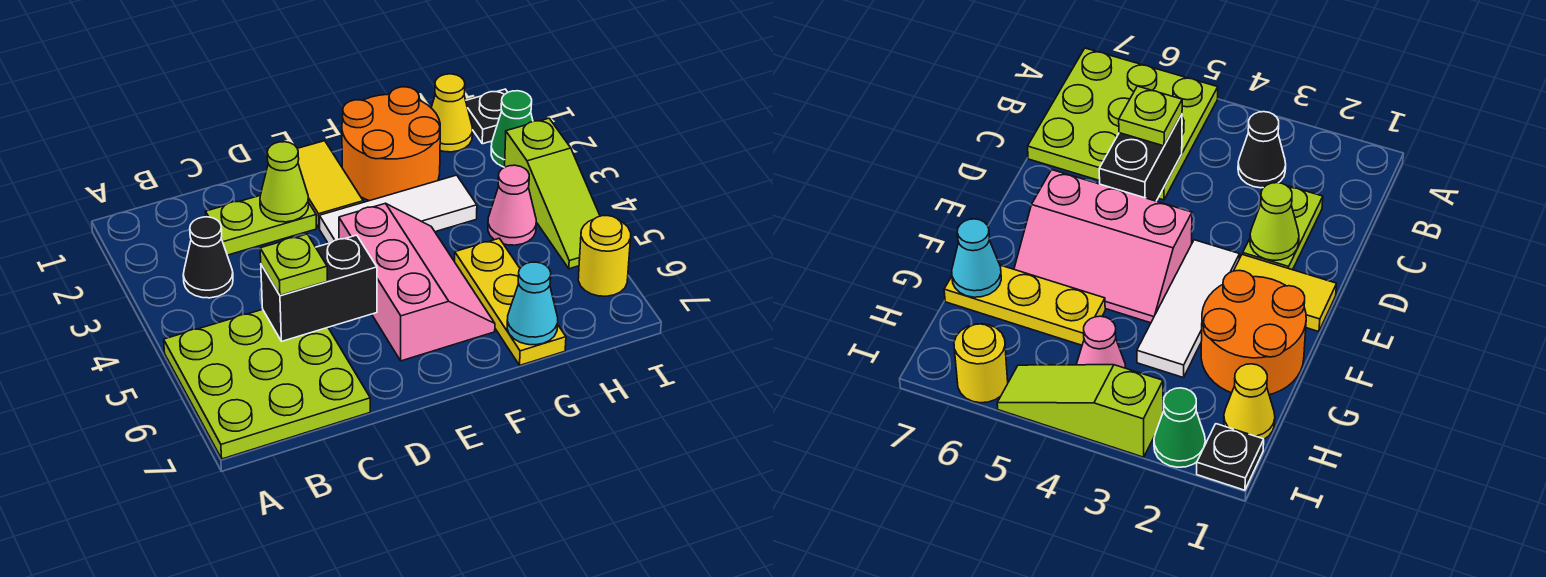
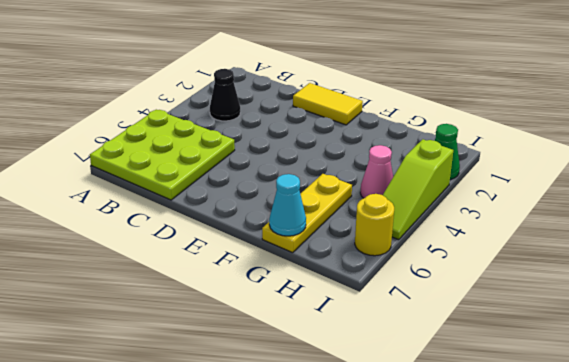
yellow 1x2 tile [293,83,363,125] -> yellow 1x2 tile turned to [297,141,363,228]
none -> lime 1x2 plate [206,196,316,255]
none -> white 1x3 tile [319,175,477,243]
none -> pink 2x3 slope [339,203,495,361]

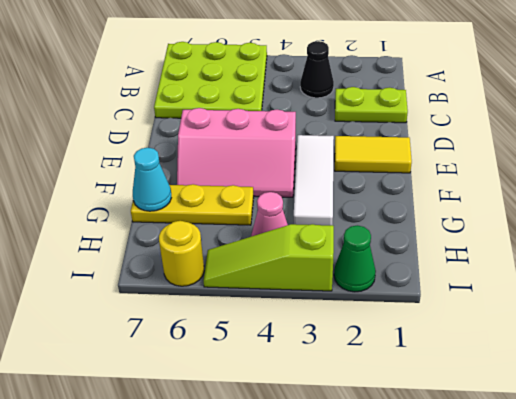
lime 1x2 plate [335,87,408,123] -> lime 1x2 plate turned to [206,196,316,255]
none -> orange 2x2 round brick [342,87,440,201]
none -> yellow 1x1 cone [431,74,472,152]
none -> black 1x1 plate [466,89,508,144]

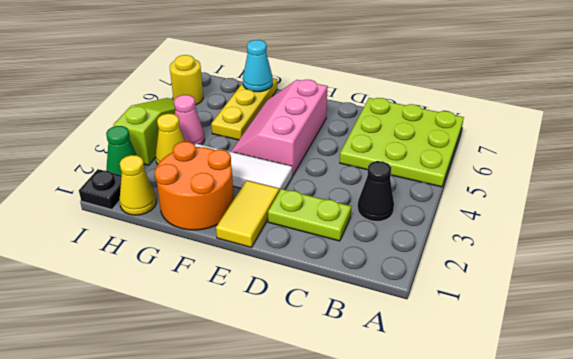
yellow 1x1 cone [156,114,185,164] -> none
none -> black 1x2 brick [261,235,377,341]
none -> lime 1x1 cone [260,142,309,222]
none -> lime 1x1 plate [260,234,327,295]

